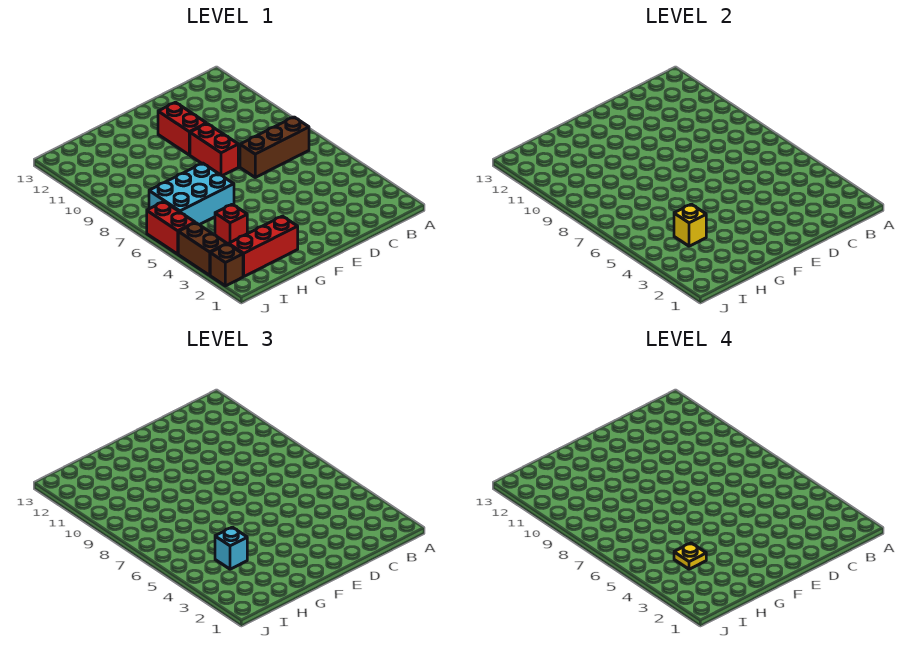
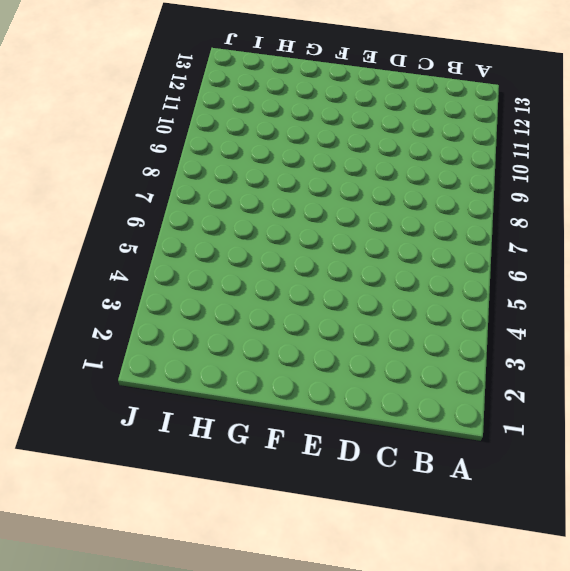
none -> brown 1x3 brick [240,117,309,177]
none -> red 1x2 brick [190,124,238,176]
none -> red 1x2 brick [158,102,207,155]

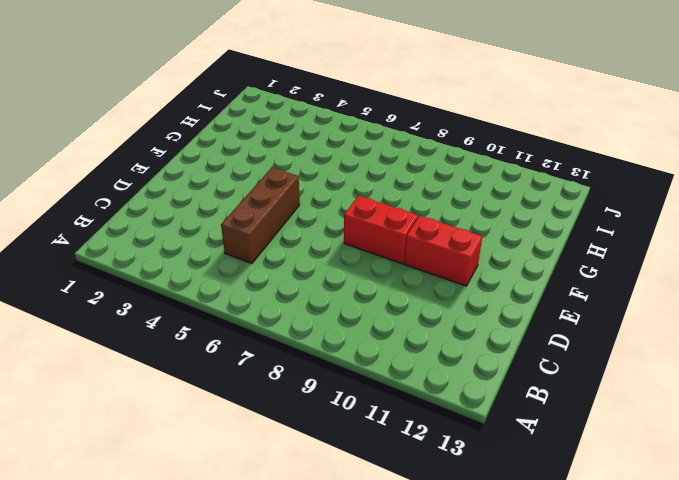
brown 1x3 brick [221,167,300,264] -> brown 1x3 brick moved to [240,117,309,177]
none -> red 1x3 brick [229,216,298,276]
none -> cyan 2x3 brick [149,163,234,225]
none -> red 1x1 brick [215,204,247,244]

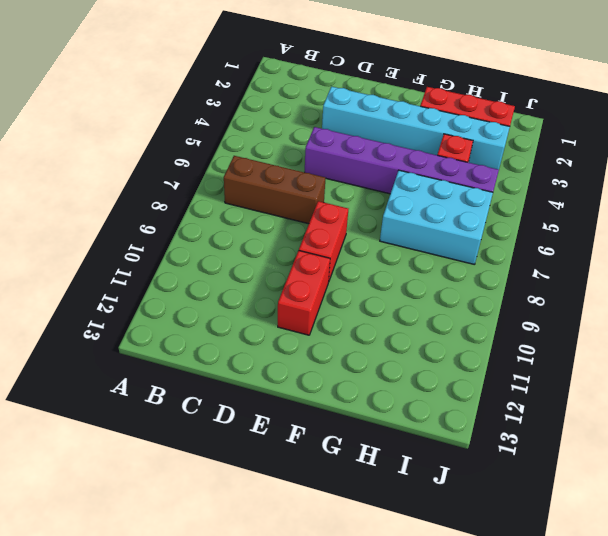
cyan 1x6 brick [322,87,510,169] -> none
purple 1x6 brick [305,127,499,194] -> none
none -> brown 1x1 brick [210,244,243,286]
none -> brown 1x2 brick [178,223,227,275]
none -> red 1x2 brick [147,202,195,254]

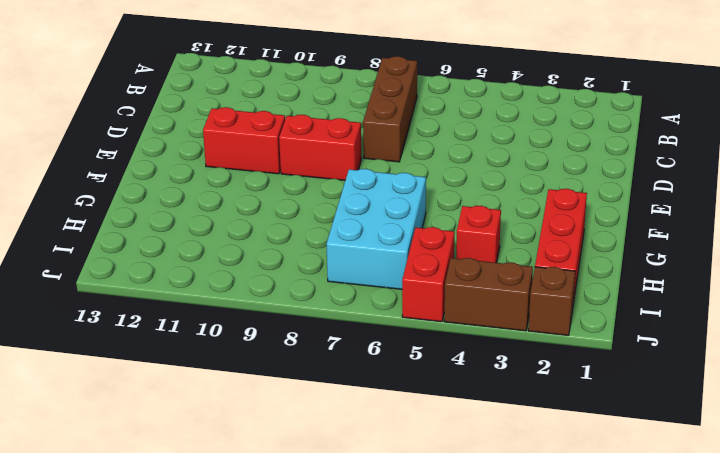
red 1x2 brick [402,227,455,322] -> red 1x2 brick turned to [147,202,195,254]
none -> yellow 1x1 brick [674,204,706,246]
none -> cyan 1x1 brick [215,527,247,569]
none -> yellow 1x1 plate [674,543,706,569]

